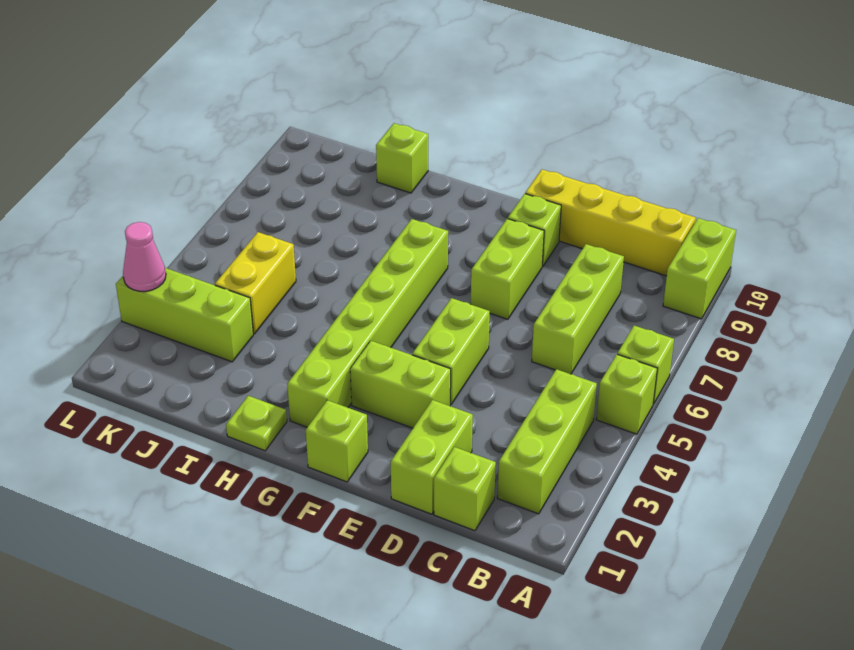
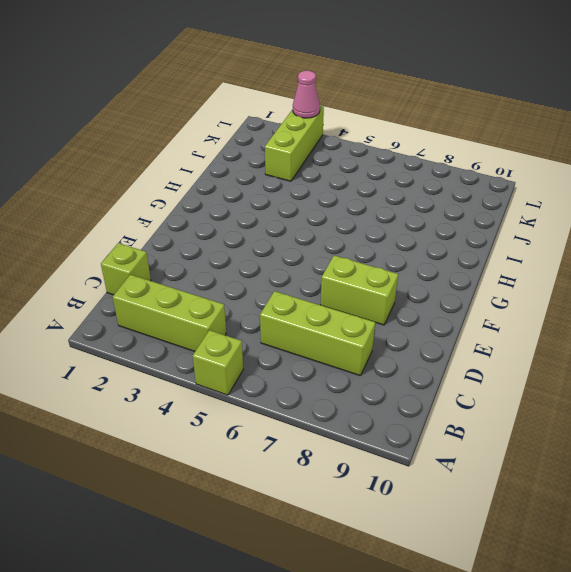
none -> lime 1x1 brick [617,326,674,404]
none -> lime 1x2 brick [663,218,736,319]
none -> yellow 1x4 brick [525,169,696,276]

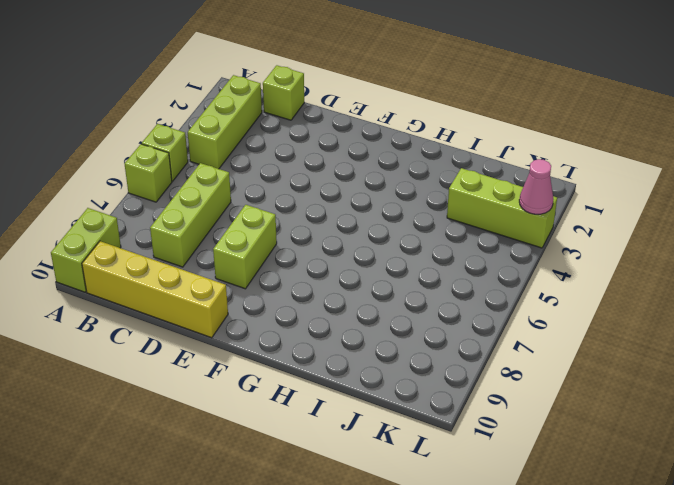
none -> lime 1x2 brick [391,400,473,514]
none -> lime 1x2 brick [350,341,451,428]
none -> lime 1x2 brick [412,298,490,405]

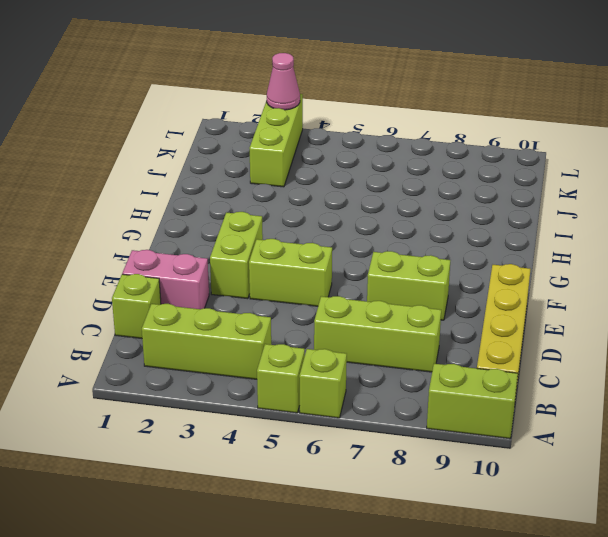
pink 1x2 brick [122,250,209,309] -> lime 1x2 brick [391,400,473,514]
none -> lime 1x1 brick [508,194,561,267]
none -> lime 1x1 brick [306,400,368,482]
none -> lime 1x6 brick [287,219,448,427]

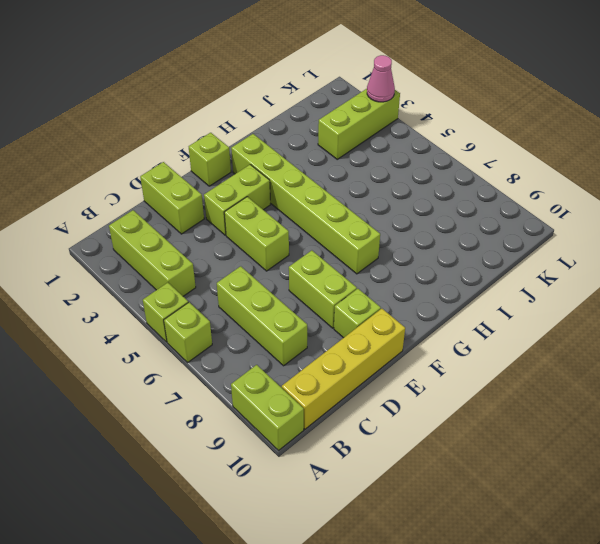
none -> lime 1x1 brick [434,447,496,531]
none -> lime 1x1 plate [226,396,287,451]
none -> lime 1x1 brick [376,123,428,193]

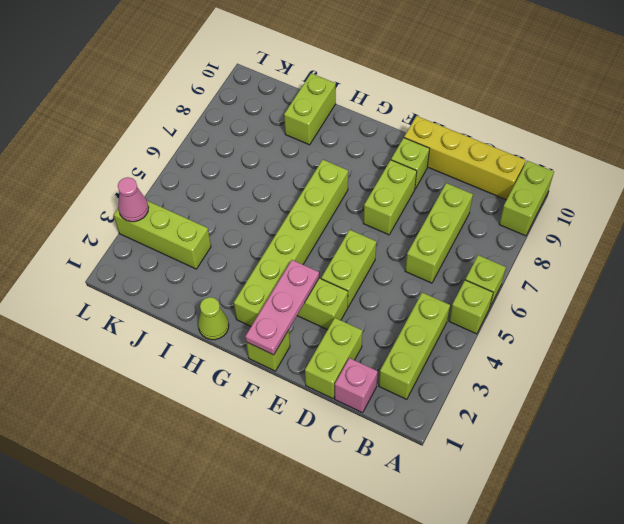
pink 1x1 brick [335,358,378,413] -> lime 1x1 brick [434,447,496,531]
pink 1x3 plate [245,260,319,355] -> none
lime 1x1 cone [198,297,229,340] -> lime 1x1 plate [226,396,287,451]
lime 1x2 brick [284,73,336,145] -> lime 1x1 brick [376,123,428,193]
none -> yellow 1x2 brick [215,232,296,334]

